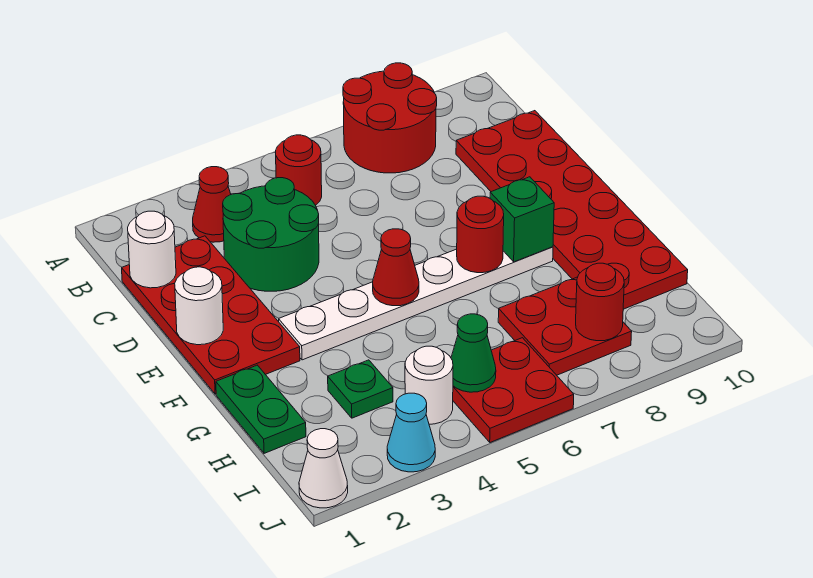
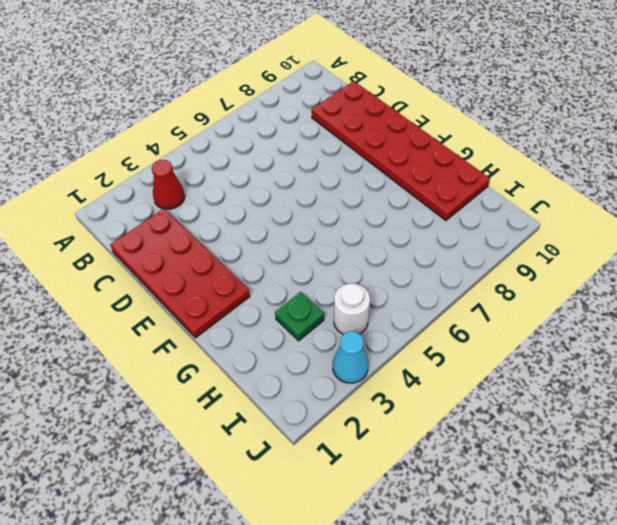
none -> red 2x2 round brick [343,63,437,173]
none -> red 1x1 round brick [276,135,322,205]
none -> green 2x2 round brick [223,178,319,291]

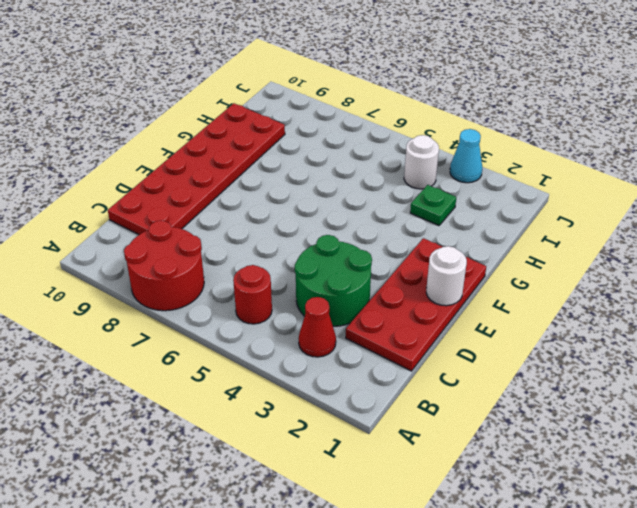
none -> white 1x6 plate [279,247,553,360]
none -> green 1x2 plate [216,365,306,453]
none -> red 2x2 plate [498,277,632,375]

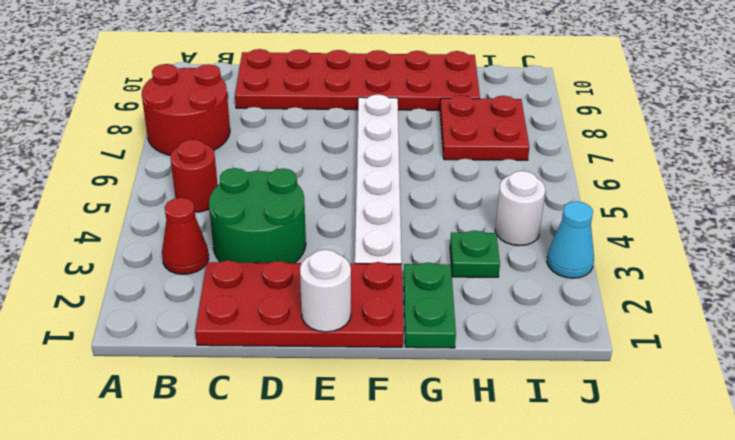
green 1x2 plate [404,262,456,348] -> green 1x2 plate turned to [216,365,306,453]
none -> red 2x2 plate [453,338,574,442]
none -> white 1x1 cone [299,429,348,508]
none -> white 1x1 round brick [128,211,176,288]

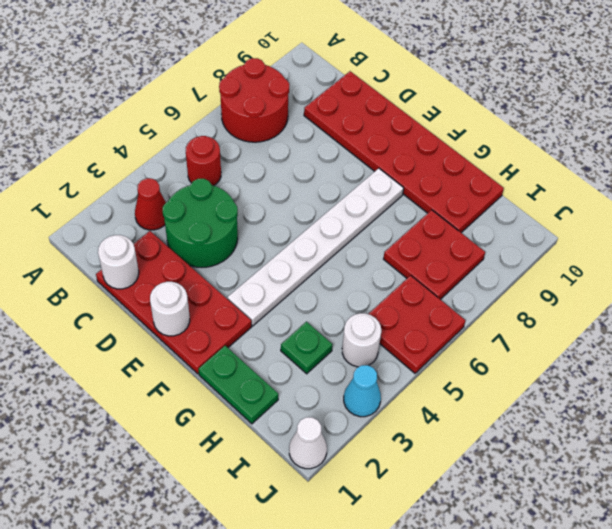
none -> red 1x1 cone [373,229,419,306]
none -> red 1x1 round brick [457,196,504,273]
none -> green 1x1 brick [490,177,554,262]

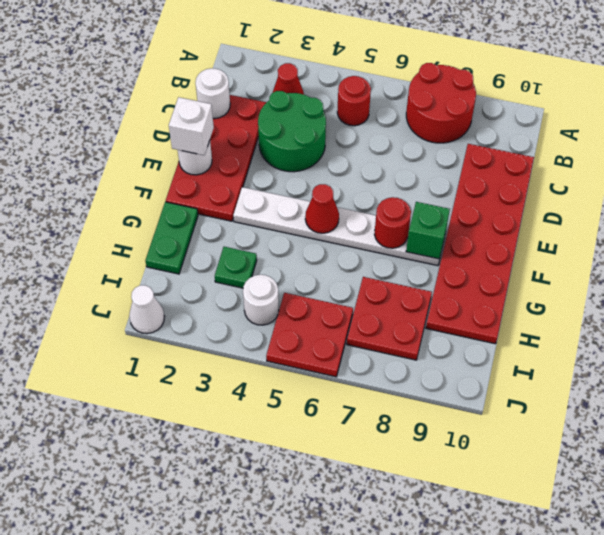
white 1x1 brick [169,97,214,155] -> none
none -> cyan 1x1 cone [387,393,435,472]
none -> green 1x1 cone [451,314,496,392]
none -> red 1x1 round brick [576,263,624,341]

